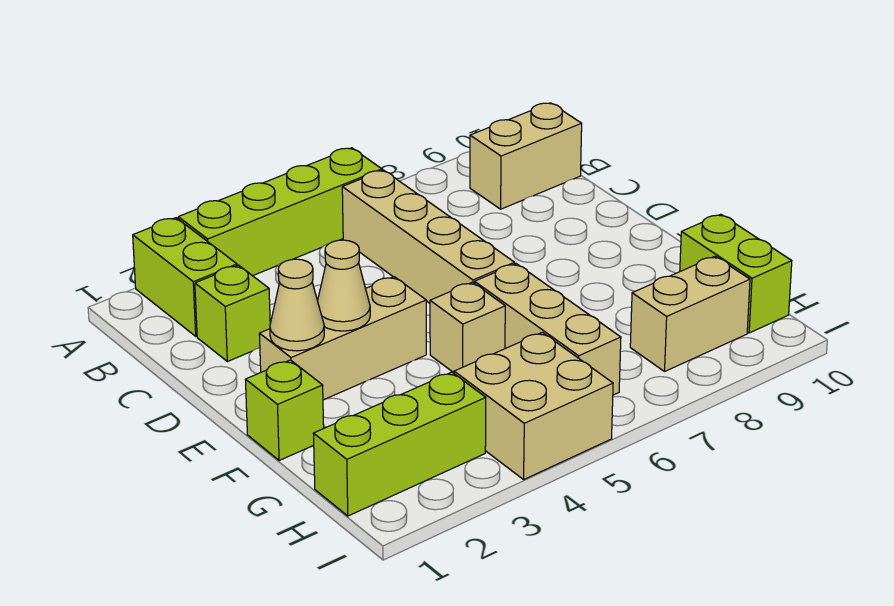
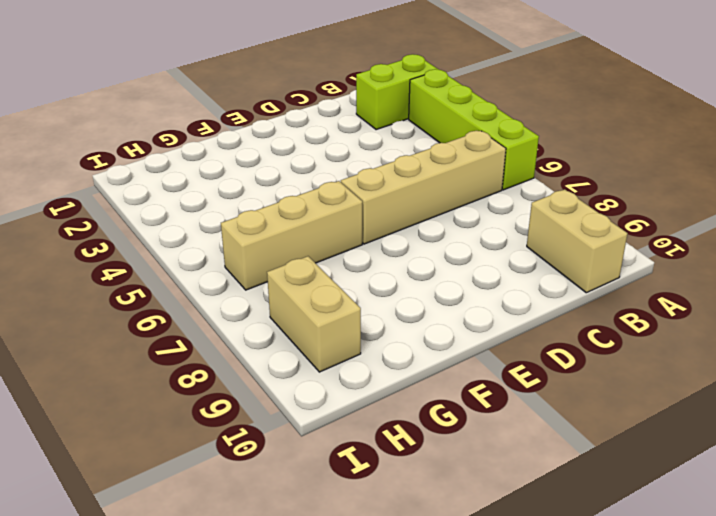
none -> lime 1x1 brick [195,265,270,362]
none -> tan 1x3 brick [259,277,426,400]
none -> lime 1x1 brick [245,360,324,460]

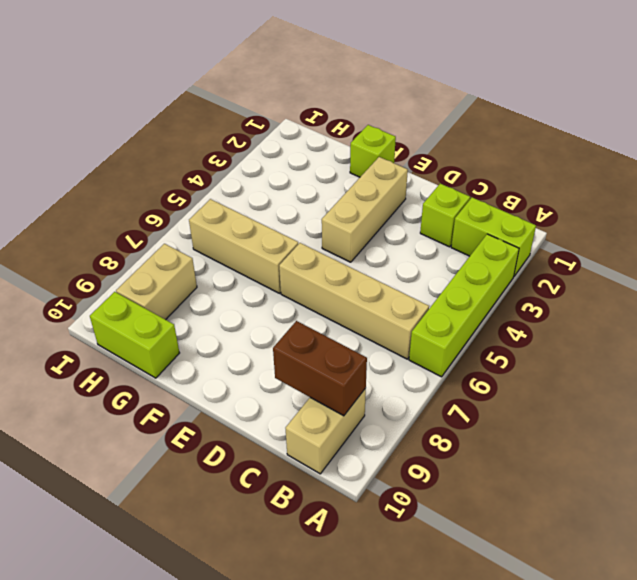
brown 1x2 brick [273,321,367,416] -> none
none -> tan 1x1 brick [430,282,505,373]
none -> lime 1x3 brick [313,372,486,516]
none -> tan 2x2 brick [454,332,613,479]

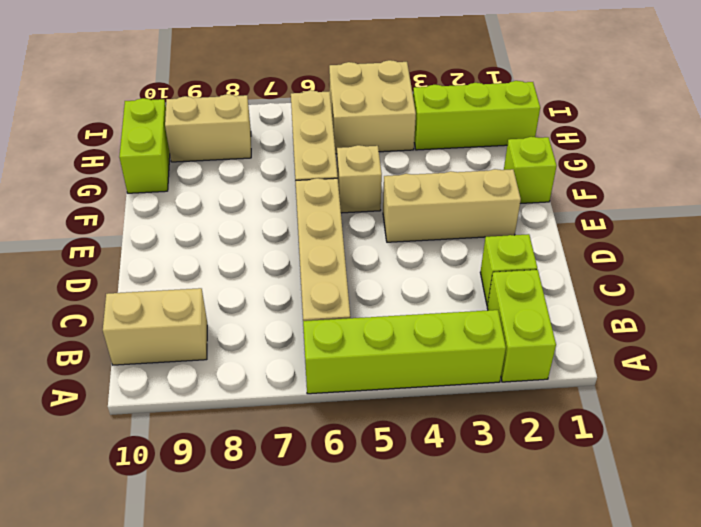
none -> tan 1x1 cone [270,259,324,351]
none -> tan 1x1 cone [318,240,370,331]

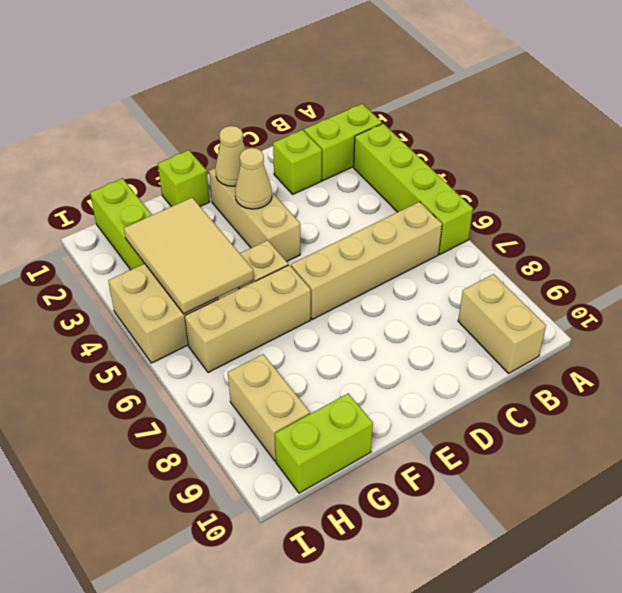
tan 2x3 tile [124,198,254,314] -> none

